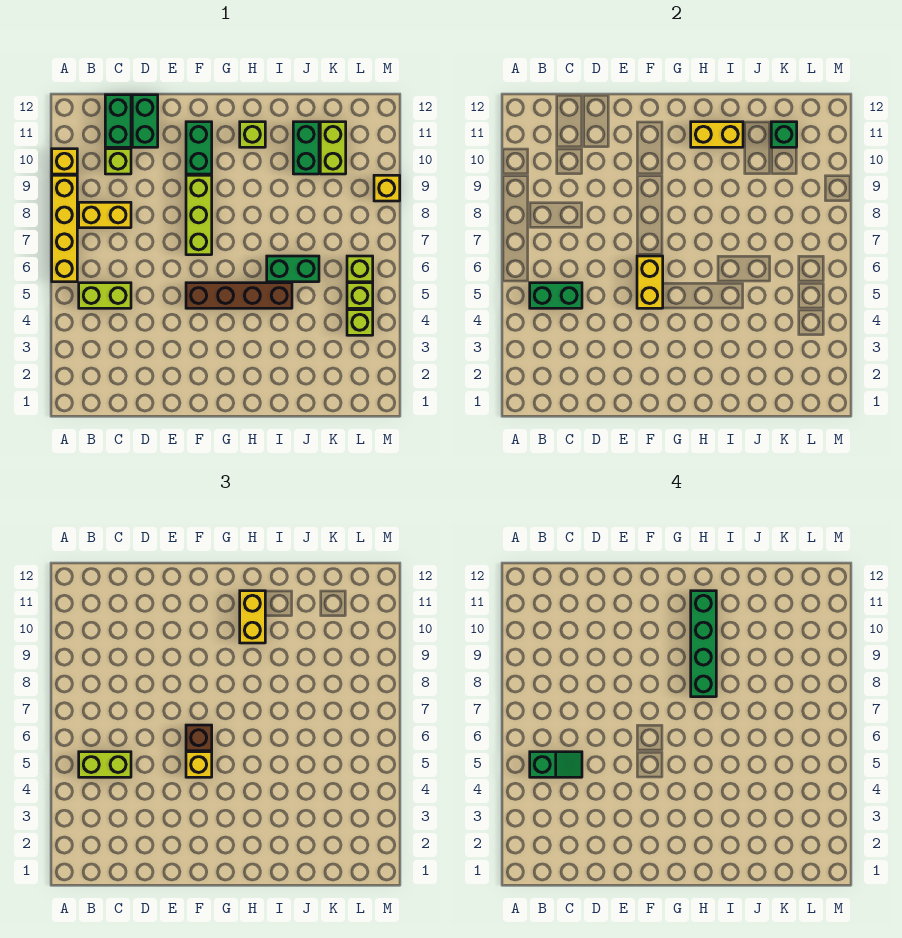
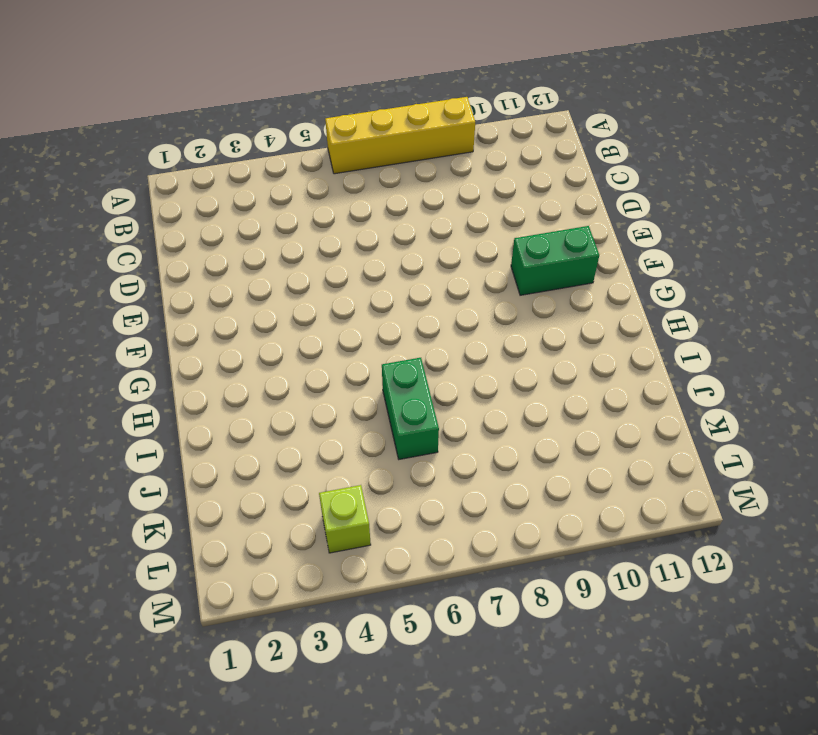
none -> yellow 1x1 brick [52,149,77,174]
none -> lime 1x2 brick [79,283,131,308]
none -> yellow 1x2 brick [79,202,131,228]

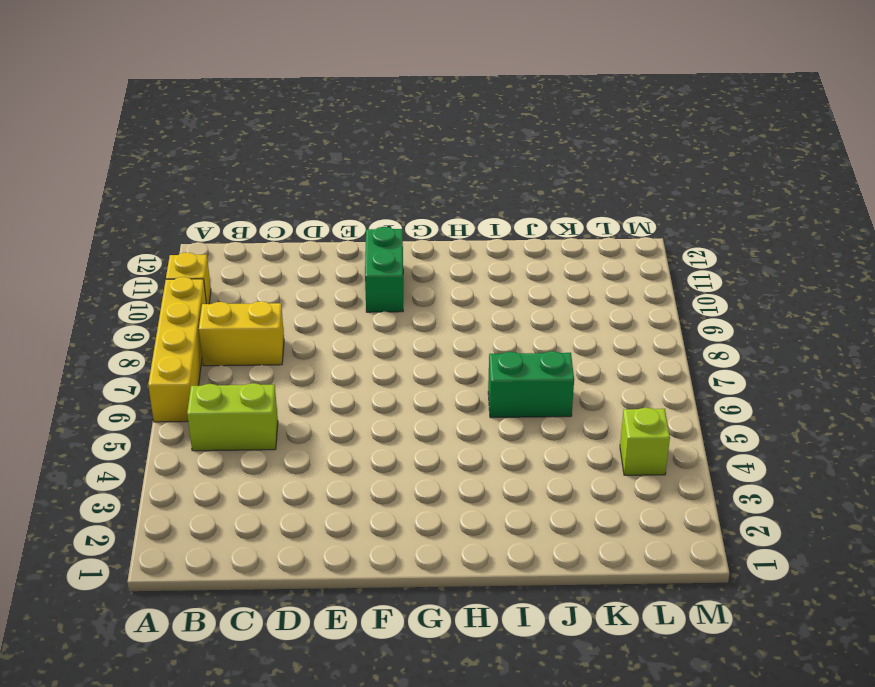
none -> lime 1x1 brick [105,149,131,174]
none -> green 1x2 brick [105,95,131,147]
none -> green 1x2 brick [132,95,158,147]

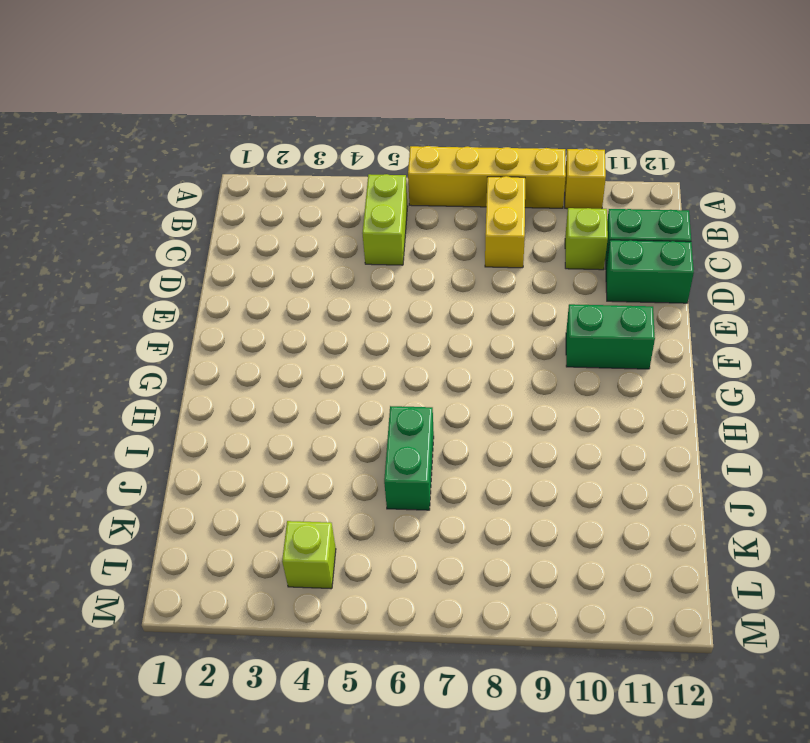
none -> brown 1x4 brick [186,283,292,308]
none -> lime 1x3 brick [186,175,212,255]
none -> lime 1x1 brick [240,122,265,147]

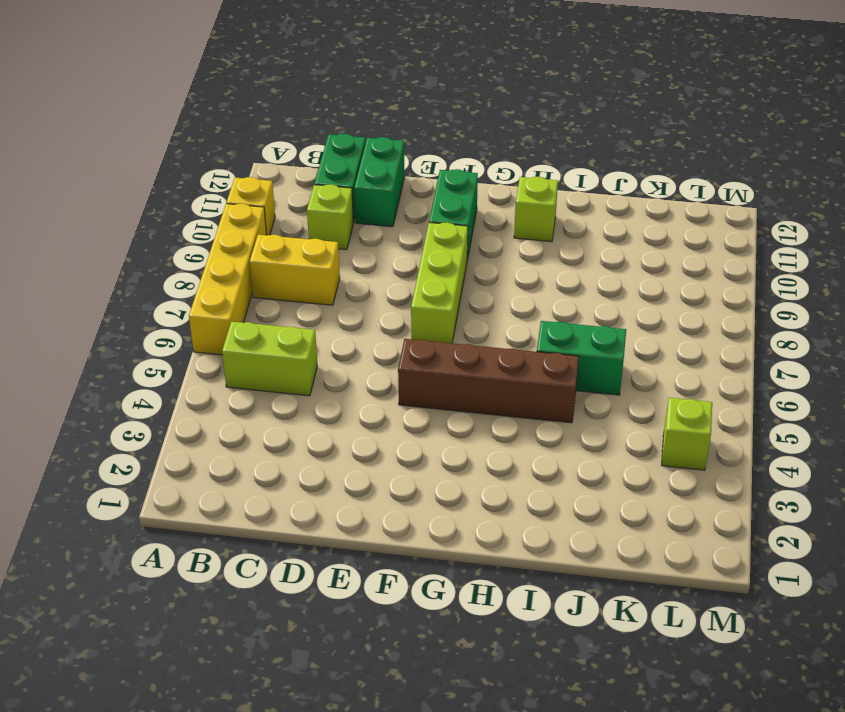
none -> green 1x2 brick [293,122,319,174]
none -> lime 1x2 brick [320,122,346,174]
none -> lime 1x1 brick [347,283,373,308]

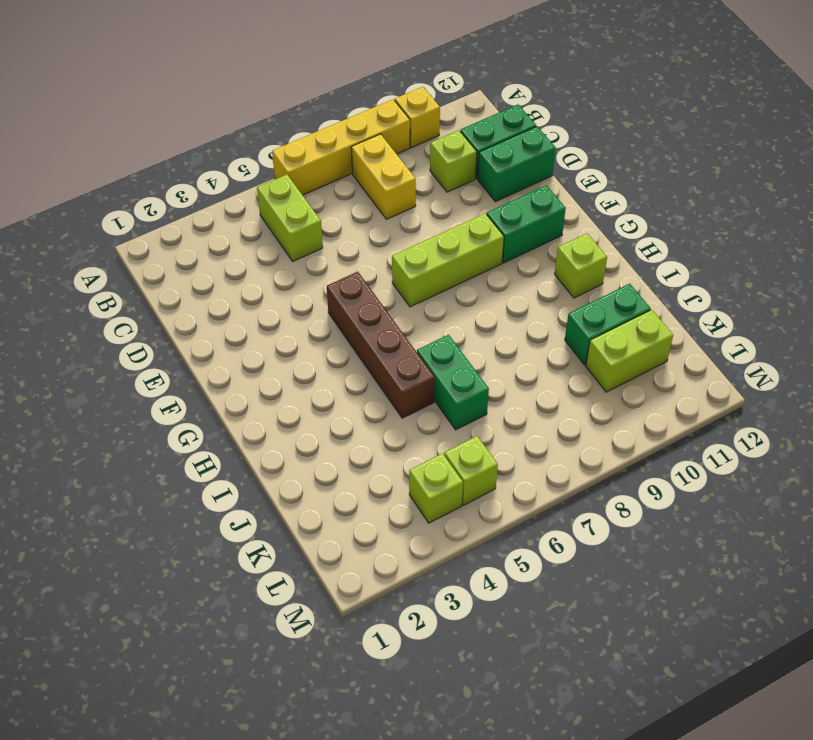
none -> lime 1x1 brick [347,256,373,282]
none -> yellow 1x1 brick [374,175,400,201]
none -> green 1x2 brick [530,283,582,308]

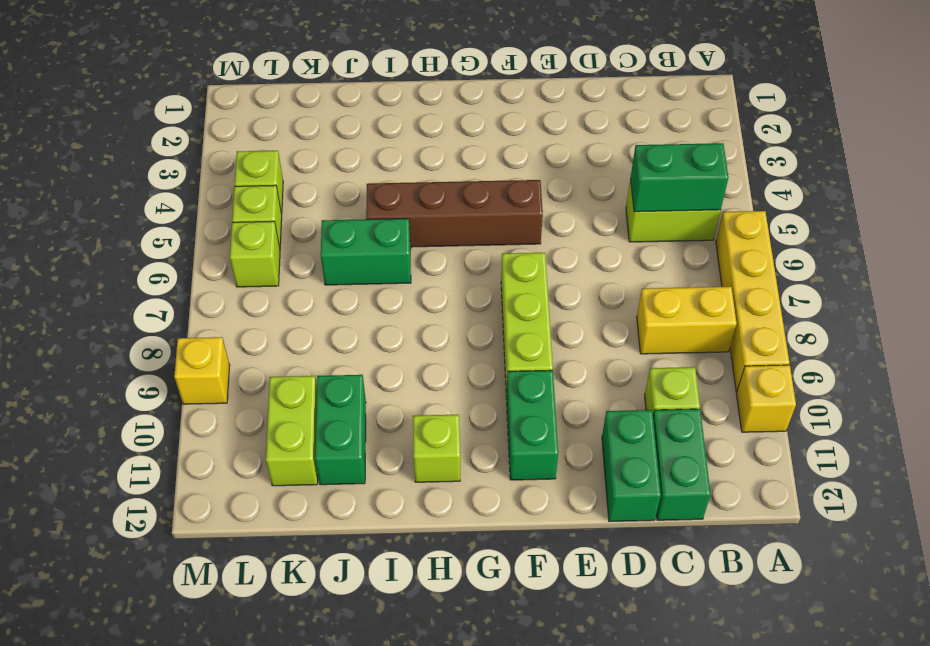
none -> yellow 1x2 brick [637,256,663,308]
none -> yellow 1x2 brick [691,122,743,147]
none -> green 1x1 brick [771,122,797,147]

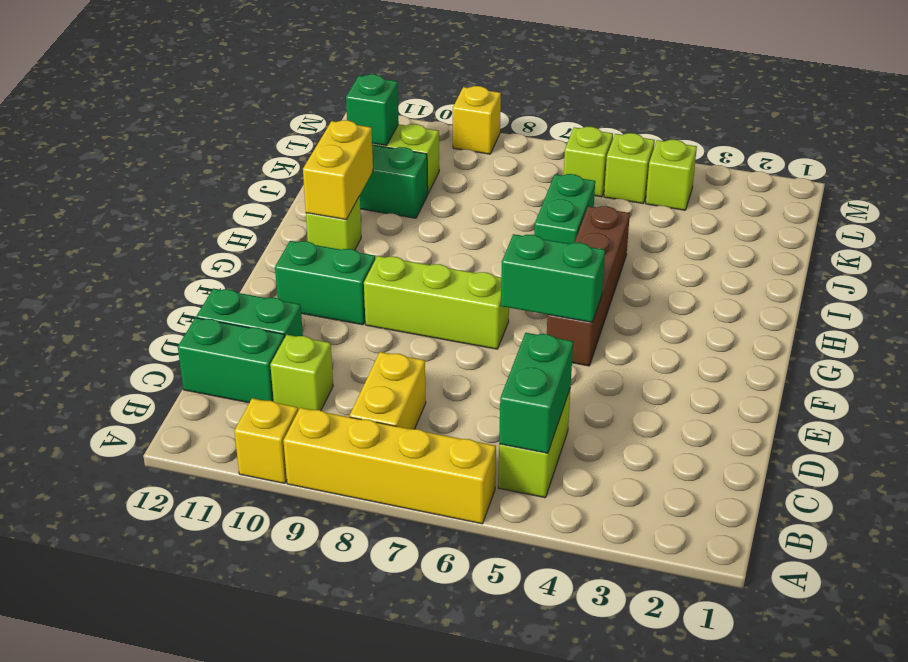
green 1x2 brick [501,234,605,322] -> yellow 1x2 brick [637,256,663,308]
none -> lime 1x2 brick [79,752,131,777]
none -> yellow 1x1 brick [186,752,212,777]
none -> brown 1x1 brick [186,725,212,751]

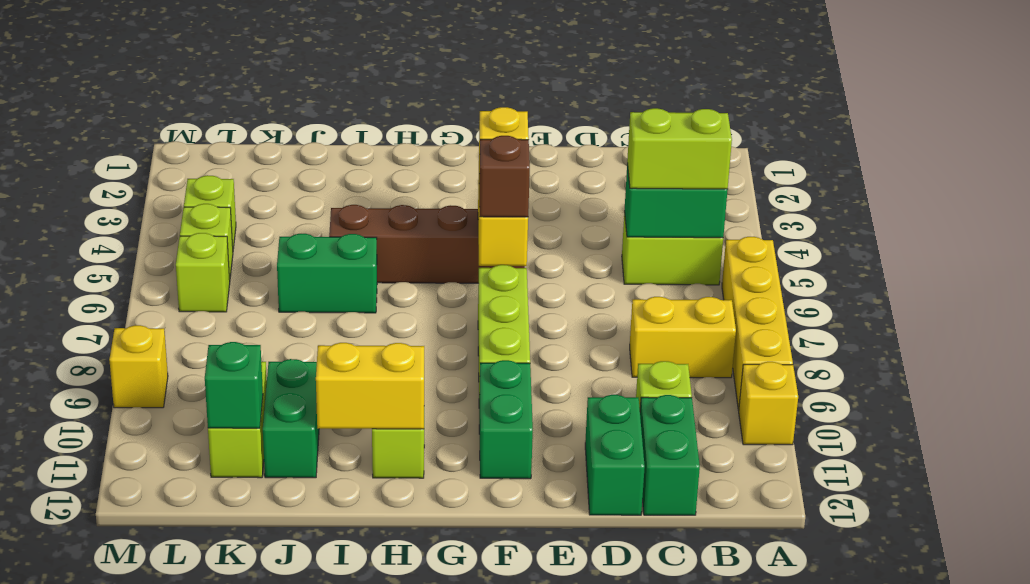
none -> yellow 1x2 brick [240,591,265,643]
none -> green 1x2 slope [530,752,582,777]
none -> green 1x4 brick [691,591,716,697]

